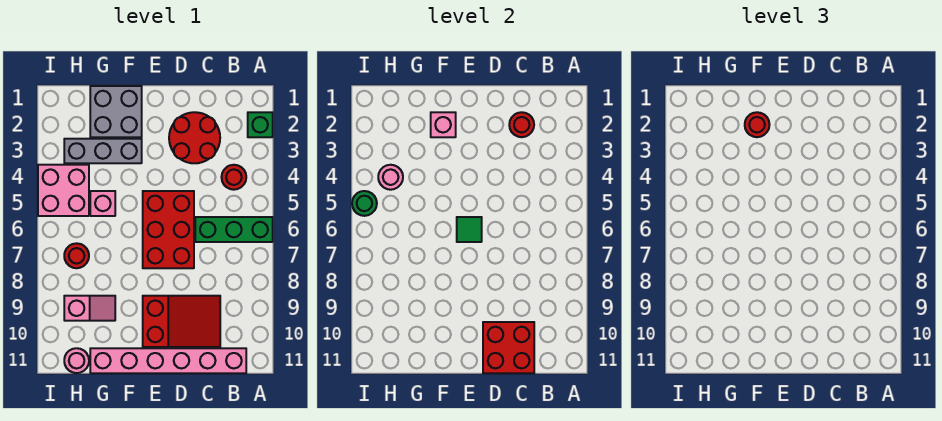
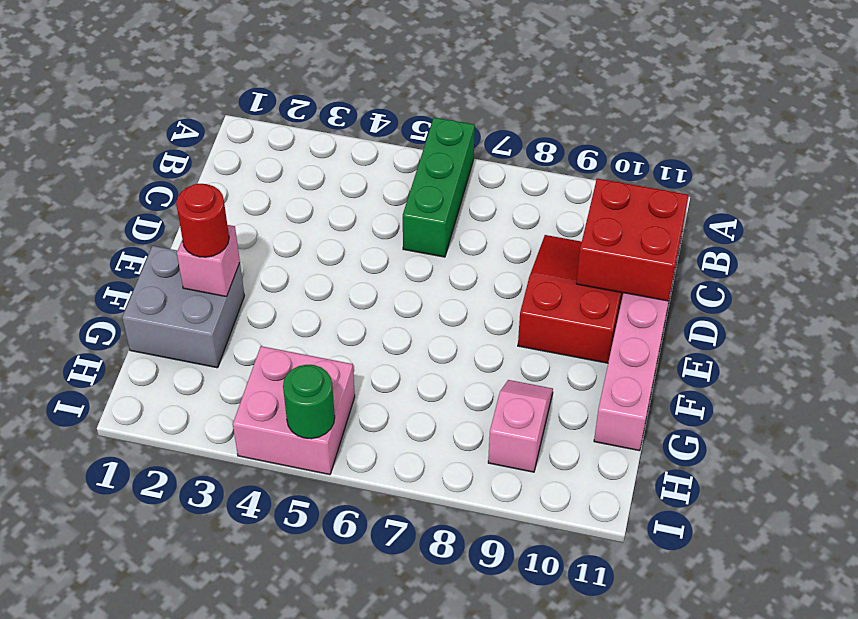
none -> green 1x1 brick [248,112,273,137]
none -> red 1x1 round brick [222,165,246,190]
none -> red 2x2 round brick [169,112,220,163]

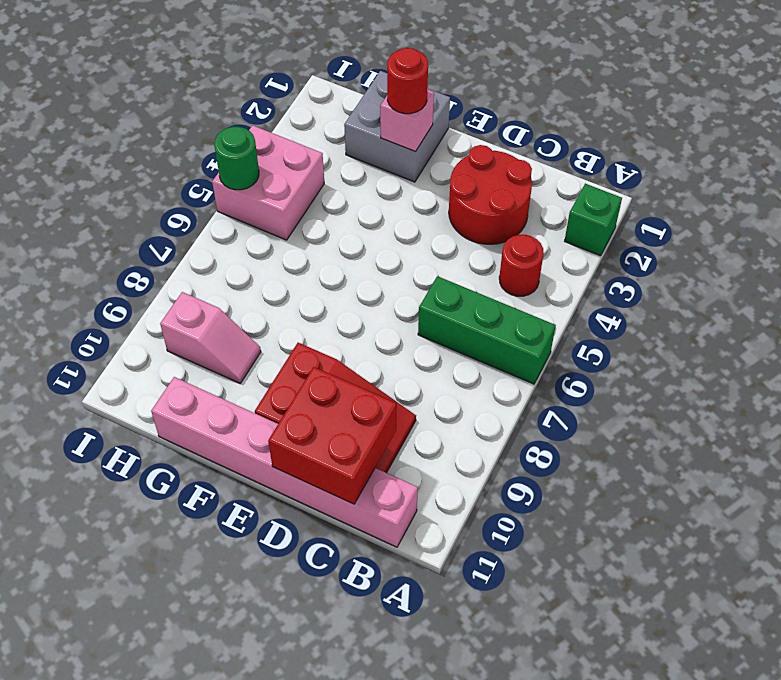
none -> red 2x3 brick [143,191,194,268]
none -> grey 1x3 brick [64,139,142,163]
none -> pink 1x1 brick [90,191,115,216]

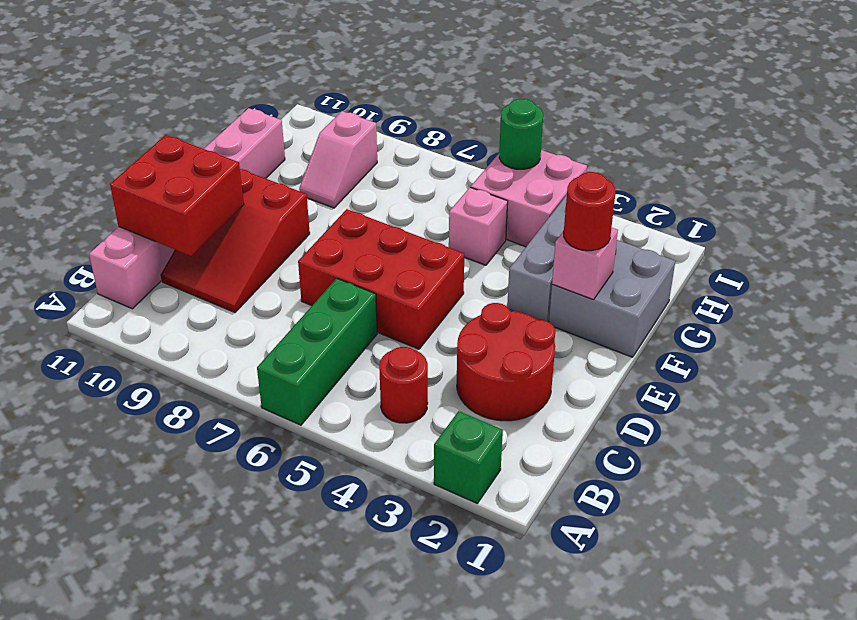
none -> red 1x1 round brick [64,243,89,268]
none -> pink 1x1 round brick [64,348,89,373]
none -> red 1x1 round brick [509,112,534,137]

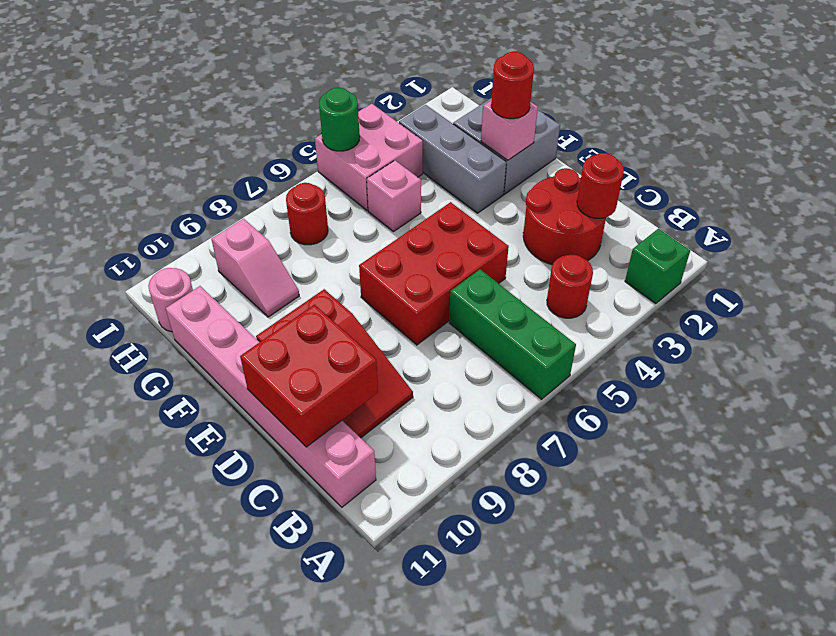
none -> green 1x1 tile [457,217,482,242]
none -> pink 1x1 round brick [378,165,403,190]

